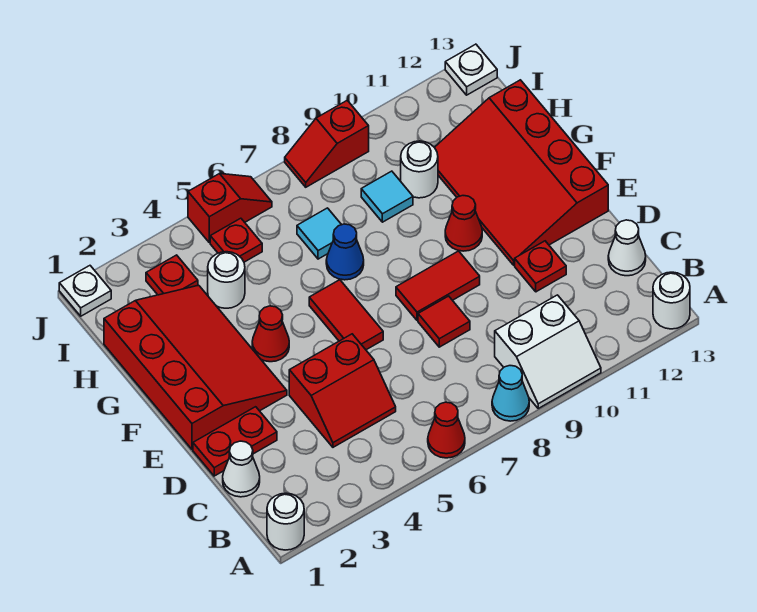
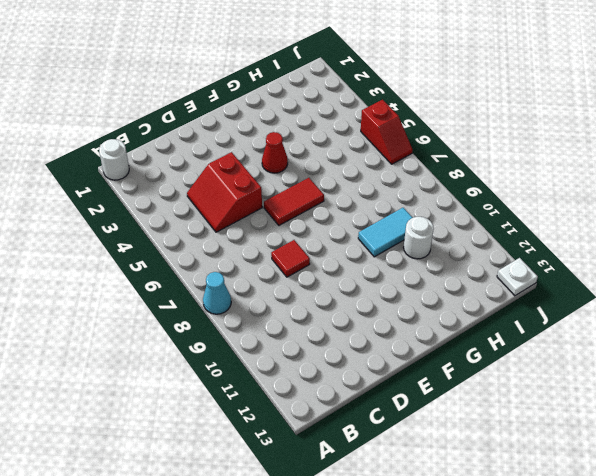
cyan 1x2 tile [358,208,413,257] -> cyan 1x1 tile [361,171,413,222]
none -> red 1x1 cone [428,402,465,458]
none -> white 2x2 slope [495,295,601,408]
none -> white 1x1 round brick [653,272,690,329]

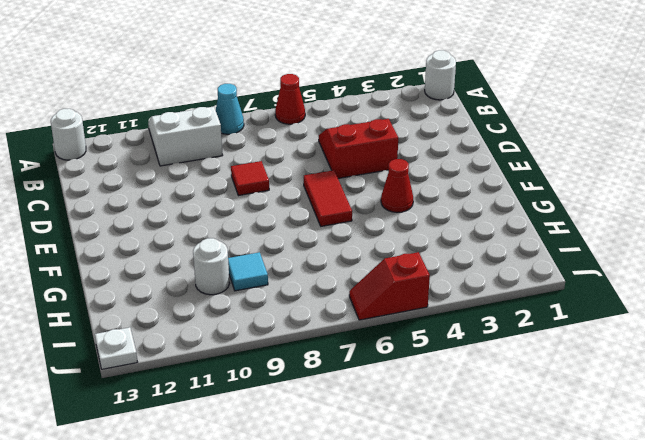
none -> white 1x1 cone [223,441,260,497]
none -> white 1x1 cone [608,220,646,276]
none -> red 1x2 plate [193,407,277,476]

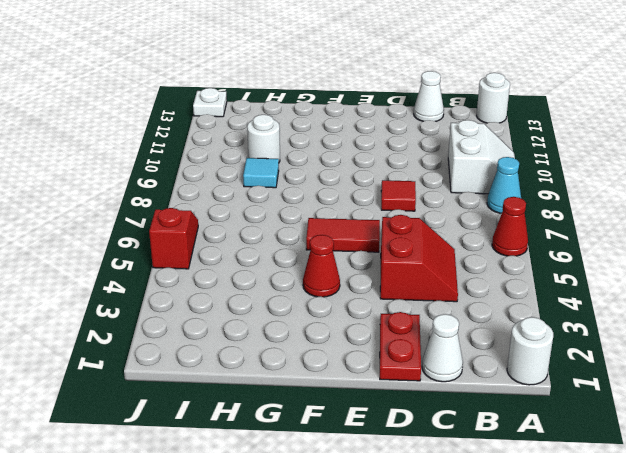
none -> red 1x1 plate [515,241,566,292]
none -> red 3x4 slope [104,285,287,449]
none -> red 1x2 tile [396,251,480,320]

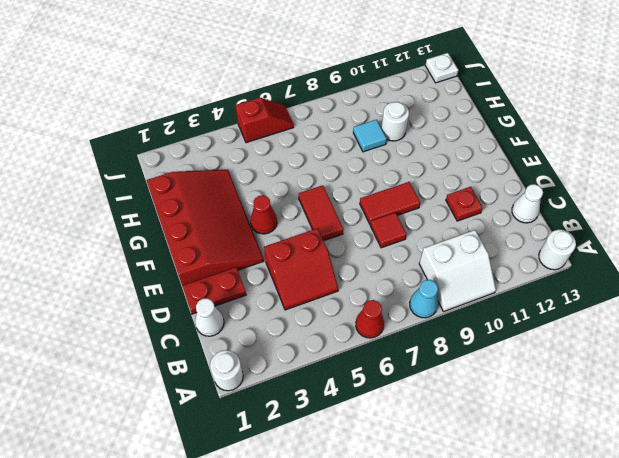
none -> red 3x4 slope [434,80,608,265]
none -> red 1x1 cone [445,196,482,251]
none -> blue 1x1 cone [326,224,364,280]

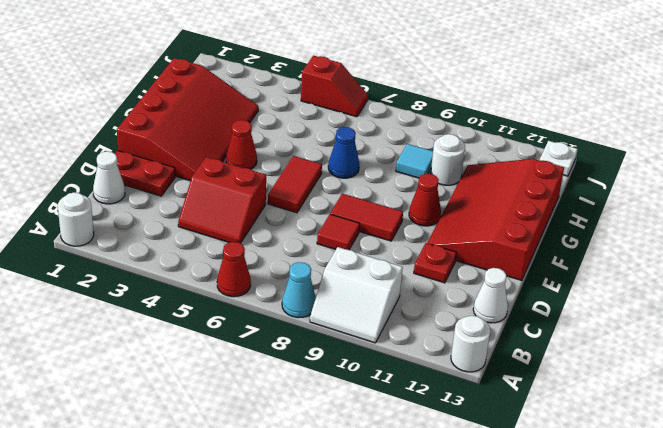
none -> white 1x1 round brick [208,252,245,308]
none -> cyan 1x1 tile [297,208,341,259]
none -> red 1x1 plate [146,255,198,295]

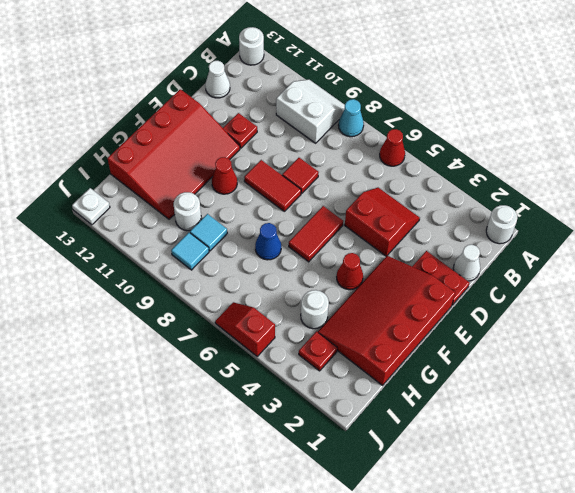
cyan 1x1 tile [171,233,209,270] -> cyan 1x1 tile moved to [297,208,341,259]
none -> red 1x1 plate [210,218,262,262]
none -> white 1x1 plate [59,266,111,316]
none -> red 1x2 slope [285,100,369,187]

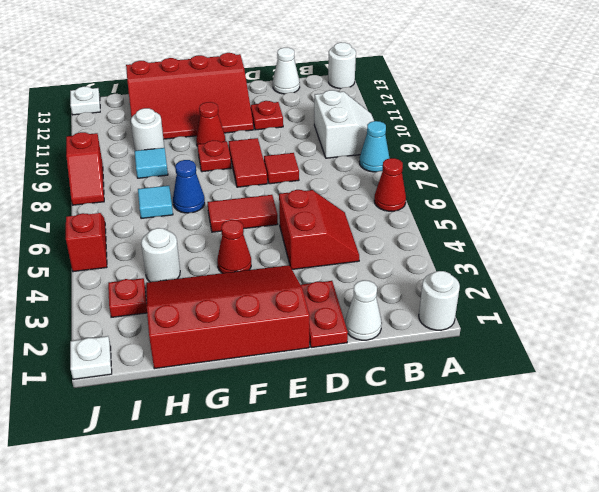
red 1x1 plate [198,140,231,172] -> red 1x1 plate moved to [210,218,262,262]

